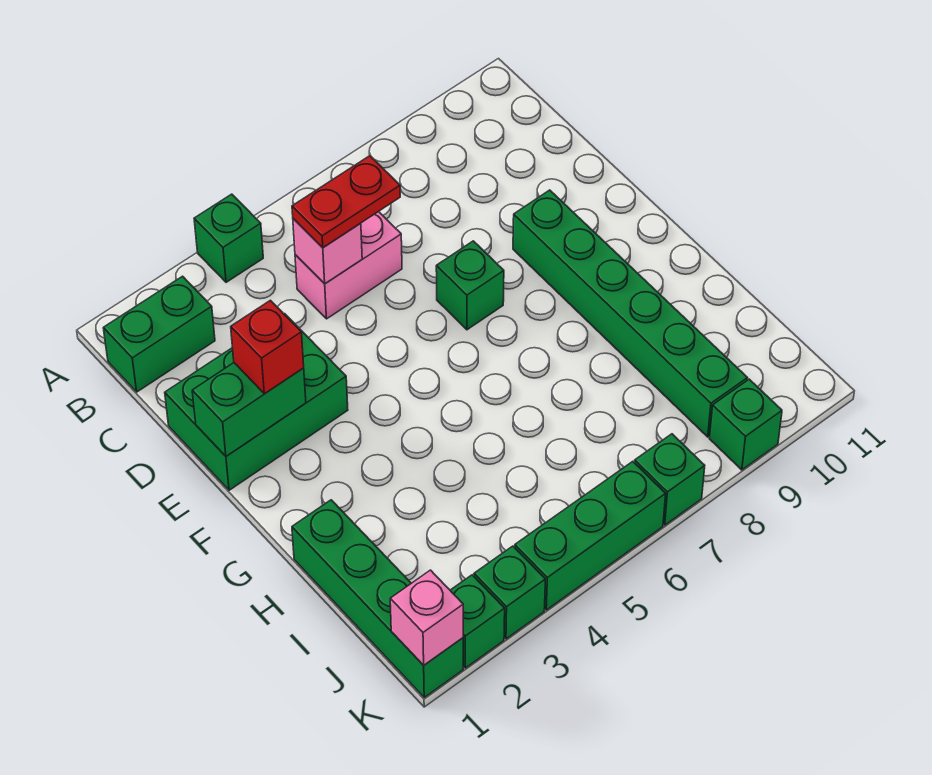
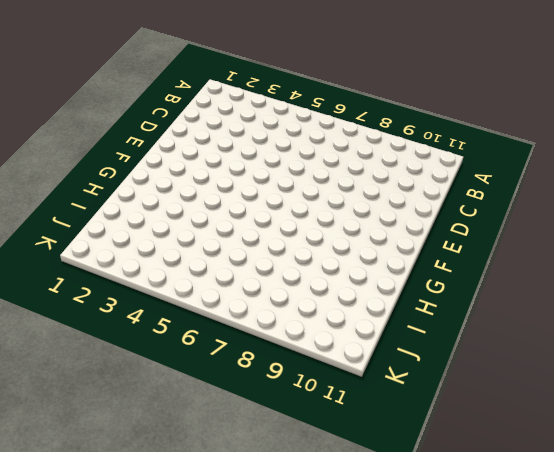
none -> green 1x1 brick [194,194,263,282]
none -> green 1x2 brick [103,276,215,392]
none -> pink 1x2 brick [295,212,402,319]

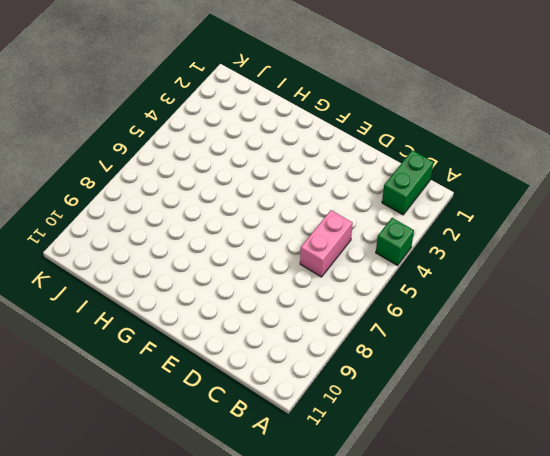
none -> green 2x3 brick [165,314,348,490]
none -> green 1x1 brick [436,241,504,330]
none -> green 1x6 brick [513,190,747,437]

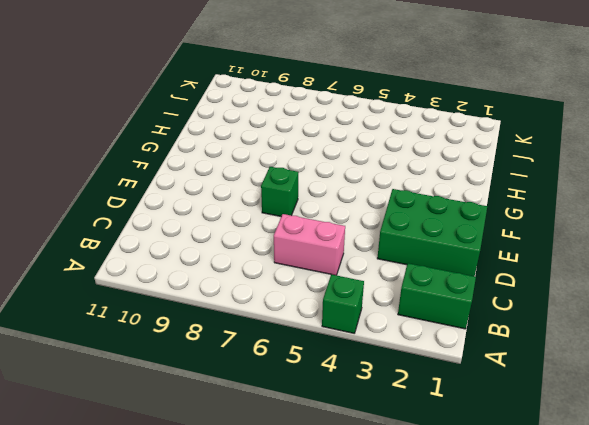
none -> green 1x6 brick [513,190,747,437]
none -> green 1x4 brick [292,500,463,697]
none -> green 1x1 brick [450,575,505,668]

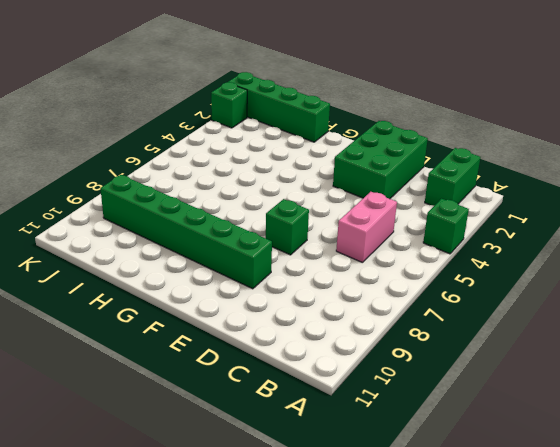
none -> green 1x1 brick [474,546,545,639]
none -> green 1x3 brick [515,461,666,610]
none -> green 1x1 brick [635,434,705,525]

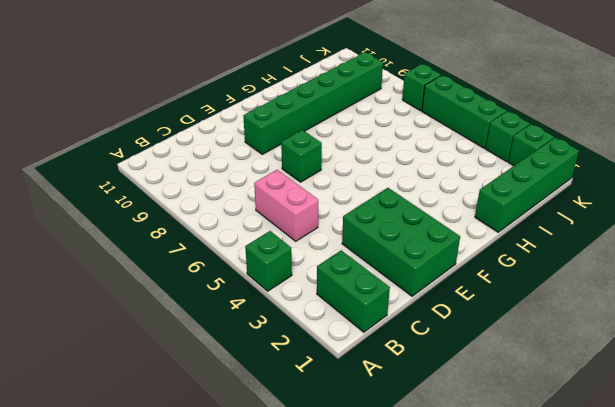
none -> green 1x1 brick [709,379,782,470]
none -> pink 1x1 brick [293,219,362,284]
none -> green 1x2 brick [192,363,306,456]

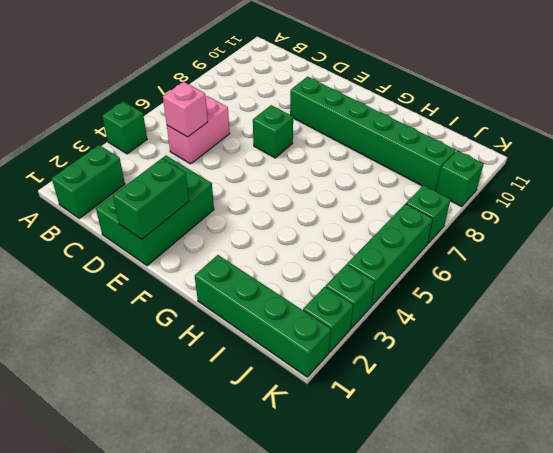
none -> pink 1x1 brick [390,570,463,665]
none -> red 1x2 plate [292,156,400,248]
none -> red 1x1 brick [231,300,304,394]

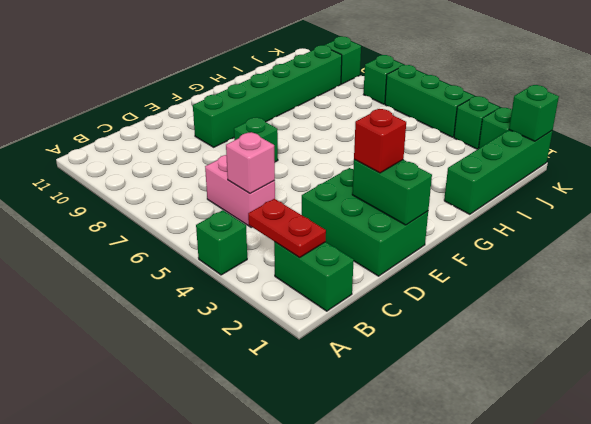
red 1x2 plate [248,199,326,258] -> red 1x2 plate moved to [292,156,400,248]
green 1x1 brick [509,85,559,141] -> pink 1x1 brick [390,570,463,665]

